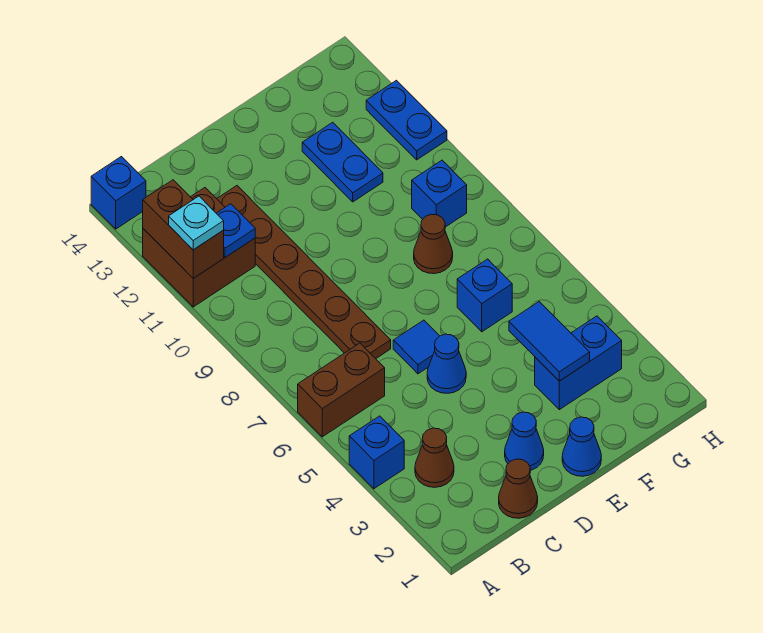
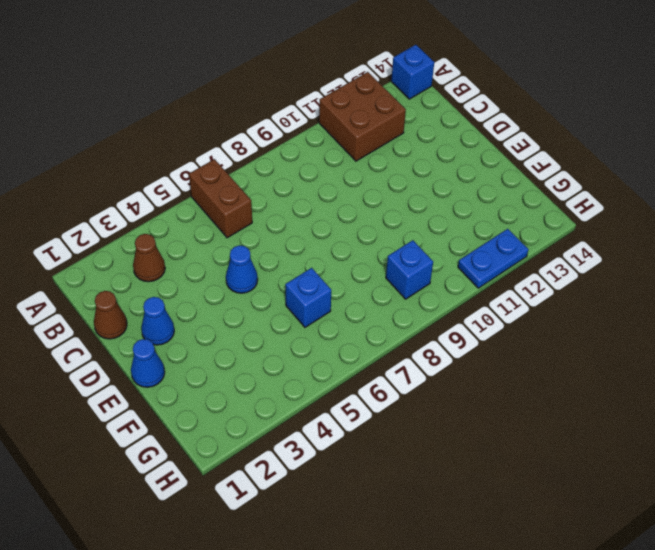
none -> blue 1x1 brick [349,416,404,489]
none -> brown 1x6 plate [217,186,391,359]
none -> blue 1x1 tile [393,320,439,374]

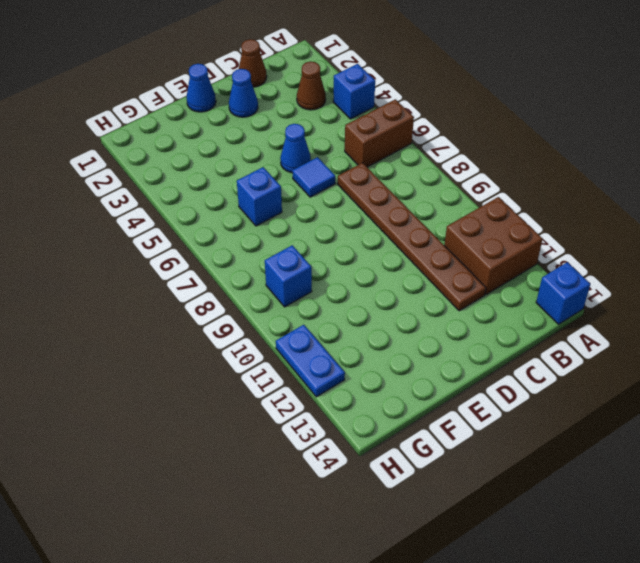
none -> blue 1x2 brick [535,316,622,410]
none -> brown 1x1 cone [414,214,453,274]
none -> blue 1x2 plate [302,122,383,202]

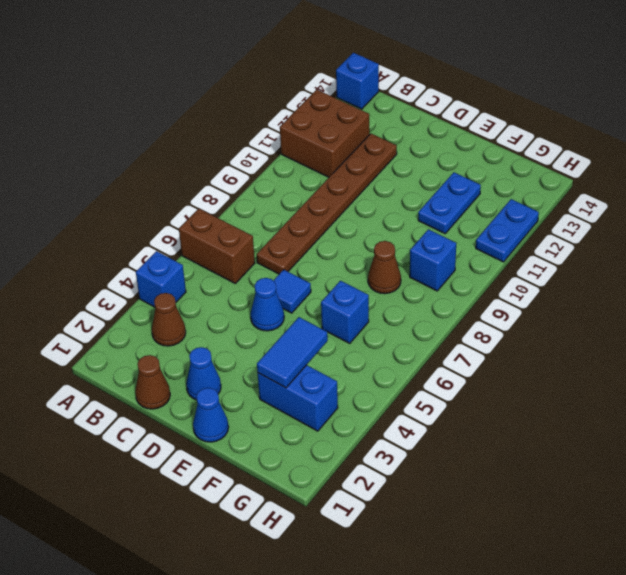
none -> brown 1x2 brick [143,180,224,278]
none -> blue 1x1 plate [216,204,255,257]
none -> cyan 1x1 plate [169,196,224,250]

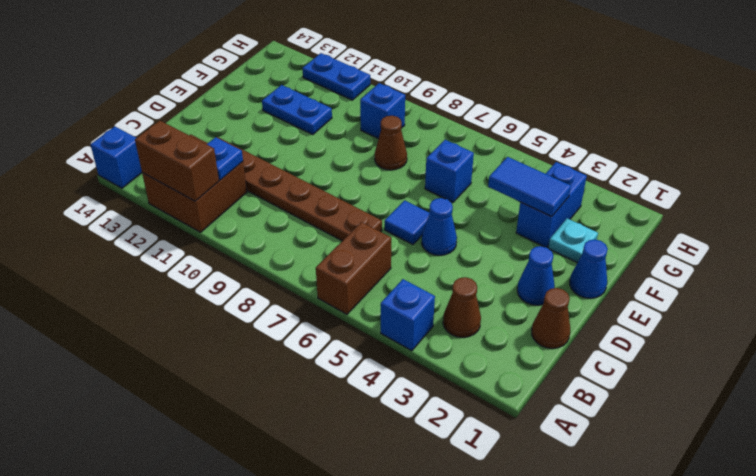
cyan 1x1 plate [548,218,598,263] -> cyan 1x1 plate moved to [169,196,224,250]

